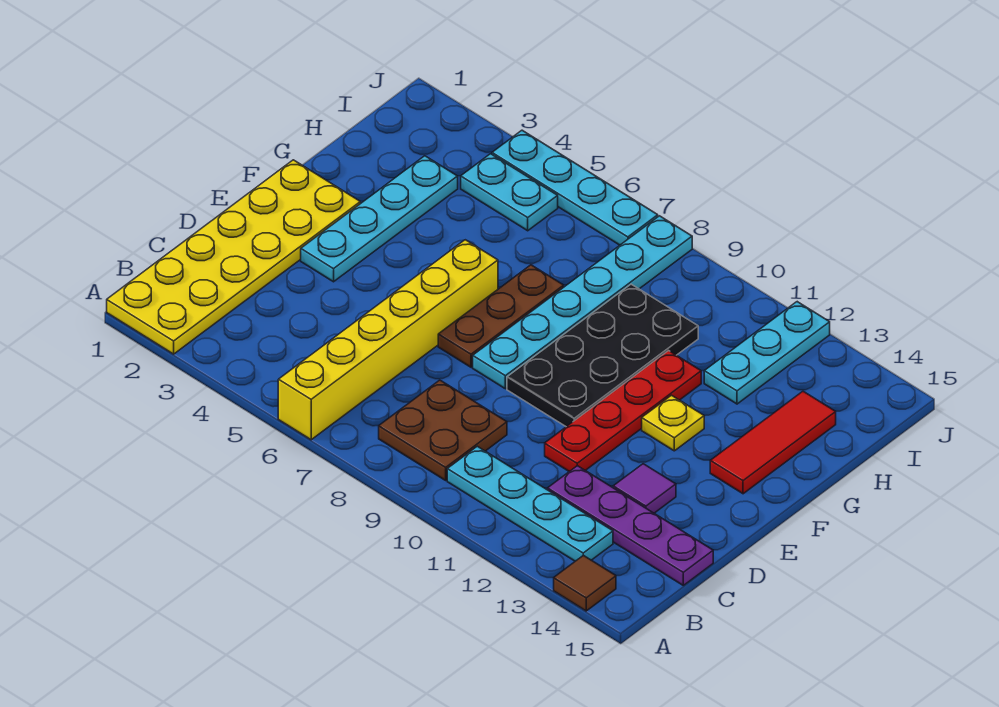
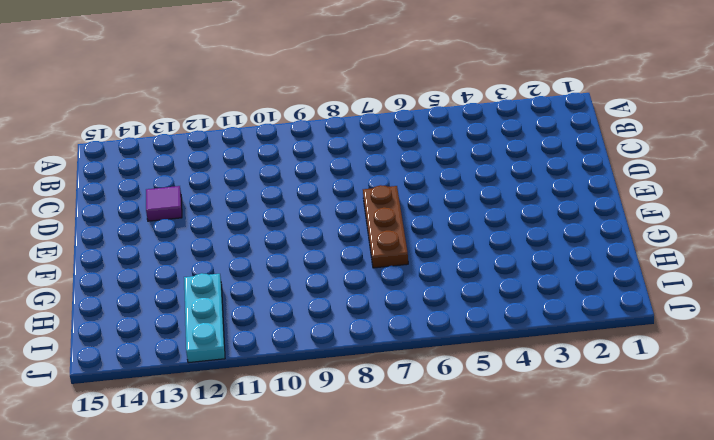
none -> yellow 2x6 plate [107,160,360,354]
none -> yellow 1x6 brick [278,240,498,440]
none -> brown 1x1 tile [554,555,616,611]

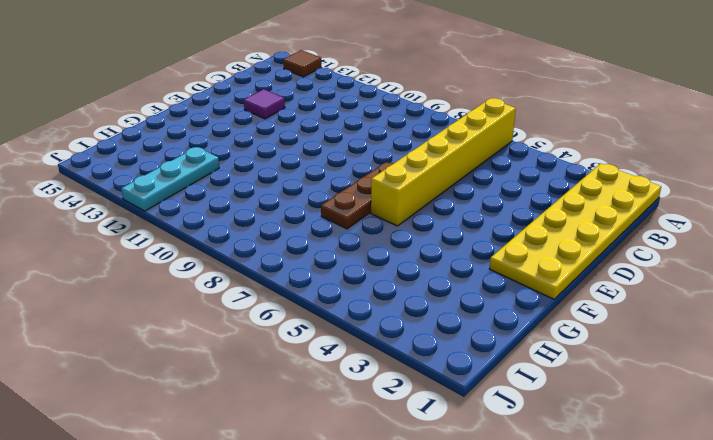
none -> brown 2x2 plate [379,380,507,480]
none -> cyan 1x4 plate [447,446,613,561]
none -> purple 1x4 plate [548,466,713,585]

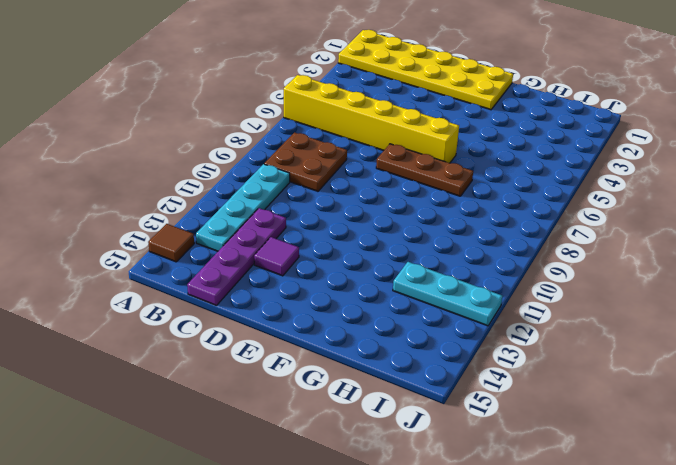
none -> red 1x4 plate [545,351,701,471]
none -> cyan 1x4 plate [301,156,458,282]
none -> cyan 1x6 plate [473,216,692,389]

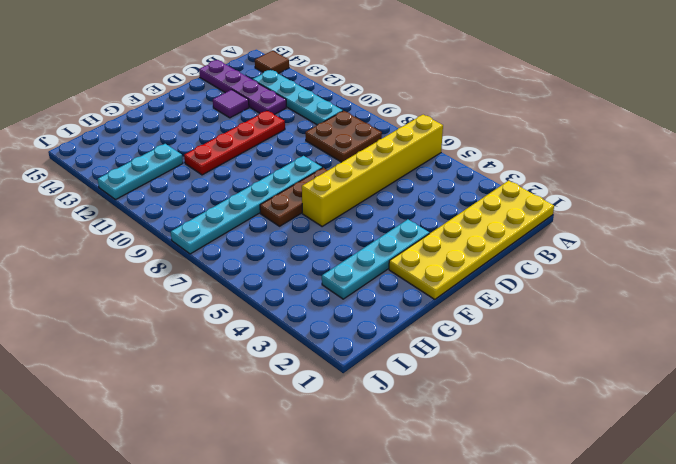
none -> black 2x4 plate [507,284,698,427]
none -> yellow 1x1 plate [642,395,704,451]
none -> red 1x3 tile [710,391,836,494]

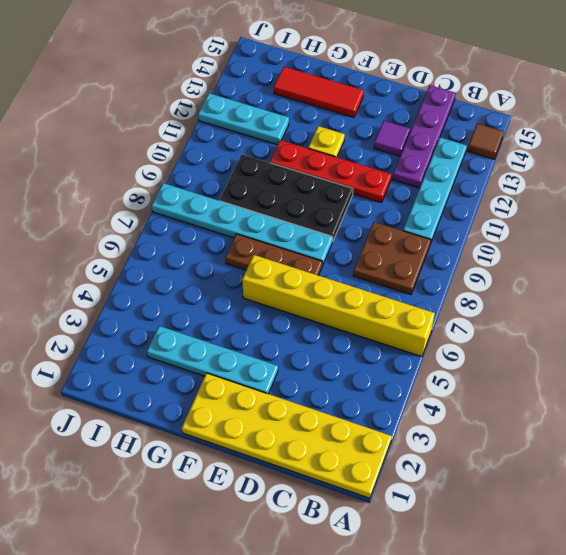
none -> cyan 1x2 plate [461,154,558,231]
none -> cyan 1x4 plate [492,130,658,245]

